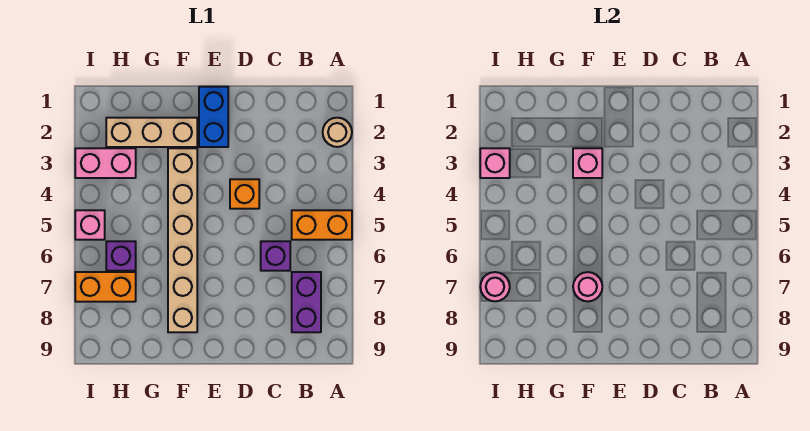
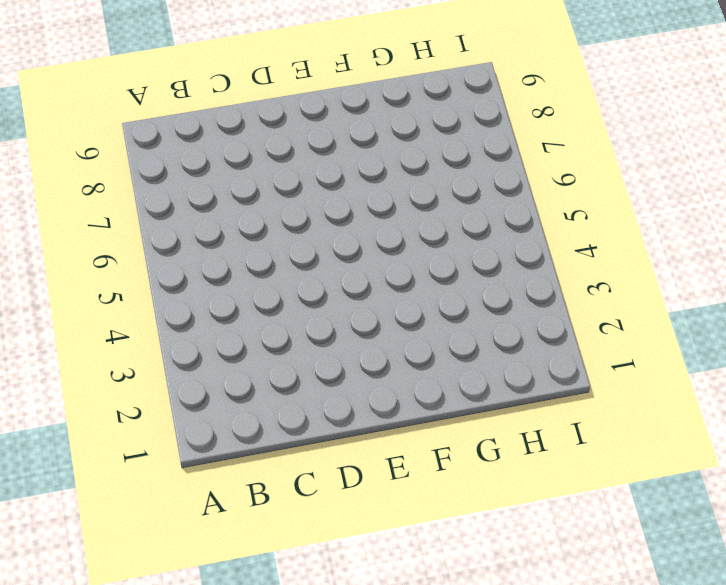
none -> tan 1x1 round brick [323,118,352,147]
none -> orange 1x2 brick [292,210,352,240]
none -> purple 1x2 brick [292,272,321,332]

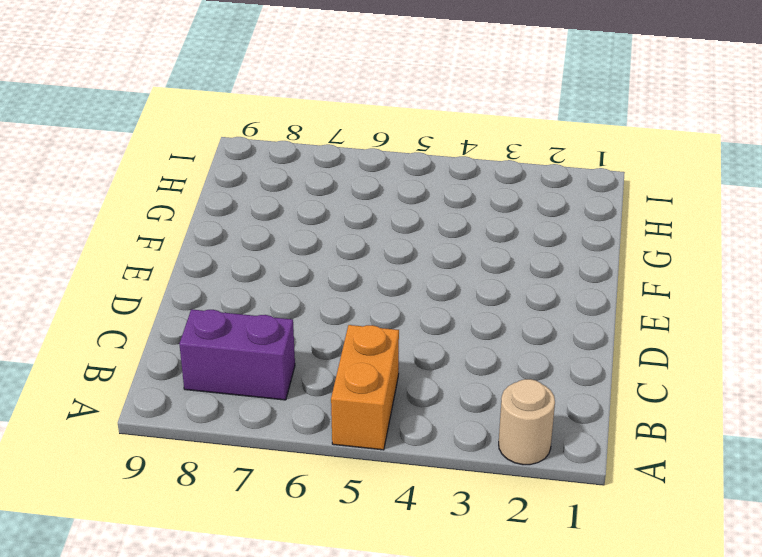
none -> purple 1x1 brick [261,241,290,271]
none -> orange 1x1 brick [230,179,259,209]
none -> blue 1x2 brick [199,87,228,147]

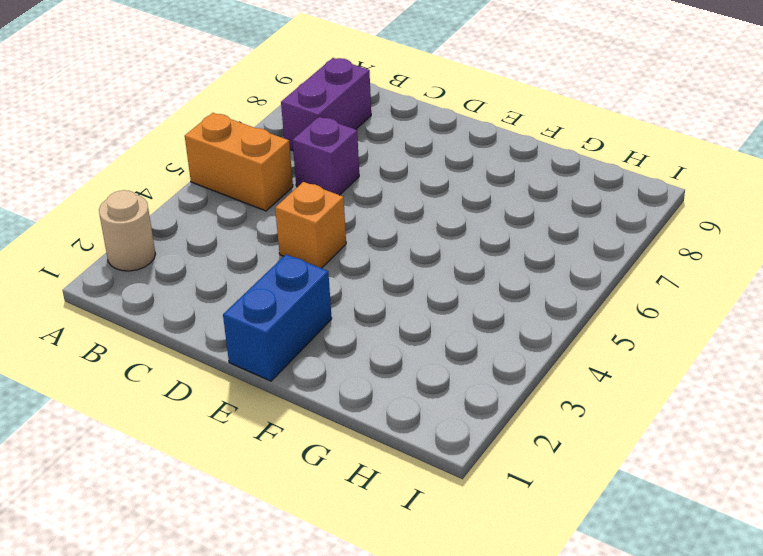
none -> tan 1x3 brick [106,118,197,147]
none -> tan 1x6 brick [168,148,197,332]
none -> pink 1x2 brick [75,148,136,178]

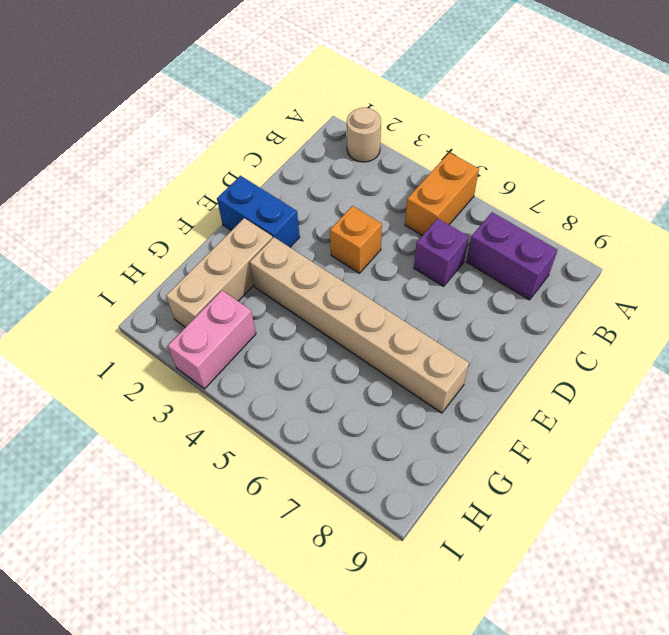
none -> purple 1x1 brick [106,241,136,271]
none -> orange 1x2 brick [75,272,136,302]
none -> pink 1x1 brick [75,210,105,240]

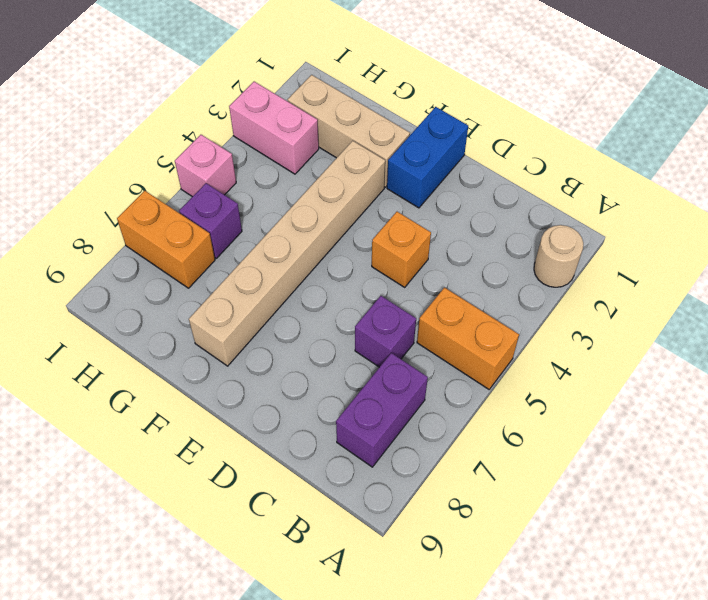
none -> pink 1x1 brick [573,148,602,178]
none -> pink 1x1 round brick [573,272,602,301]
none -> pink 1x1 brick [480,148,510,178]

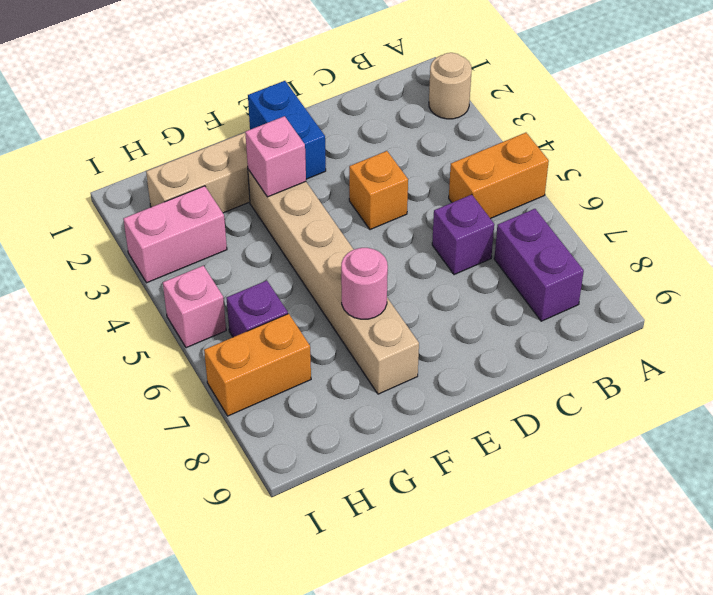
none -> pink 1x1 brick [480,148,510,178]
none -> pink 1x1 round brick [480,272,510,301]

